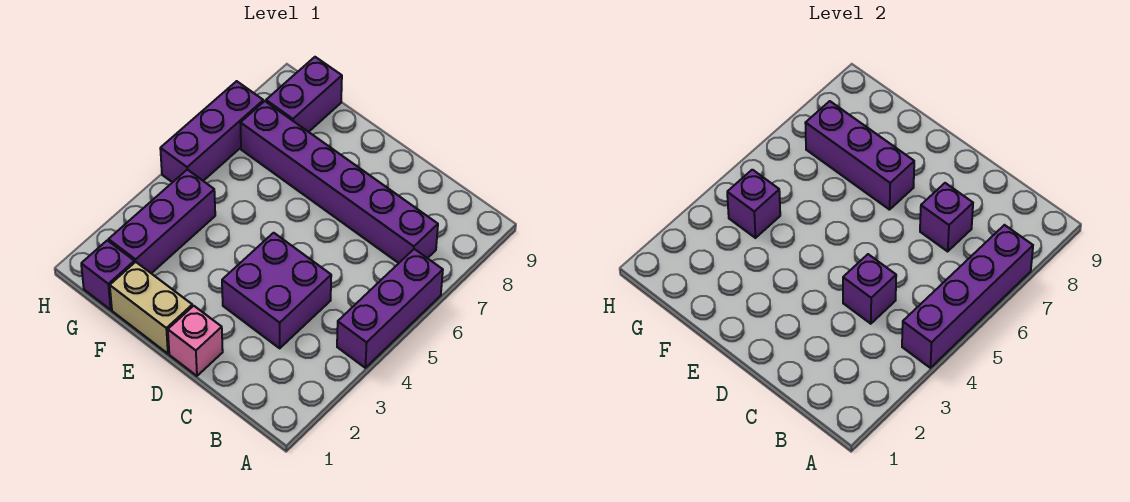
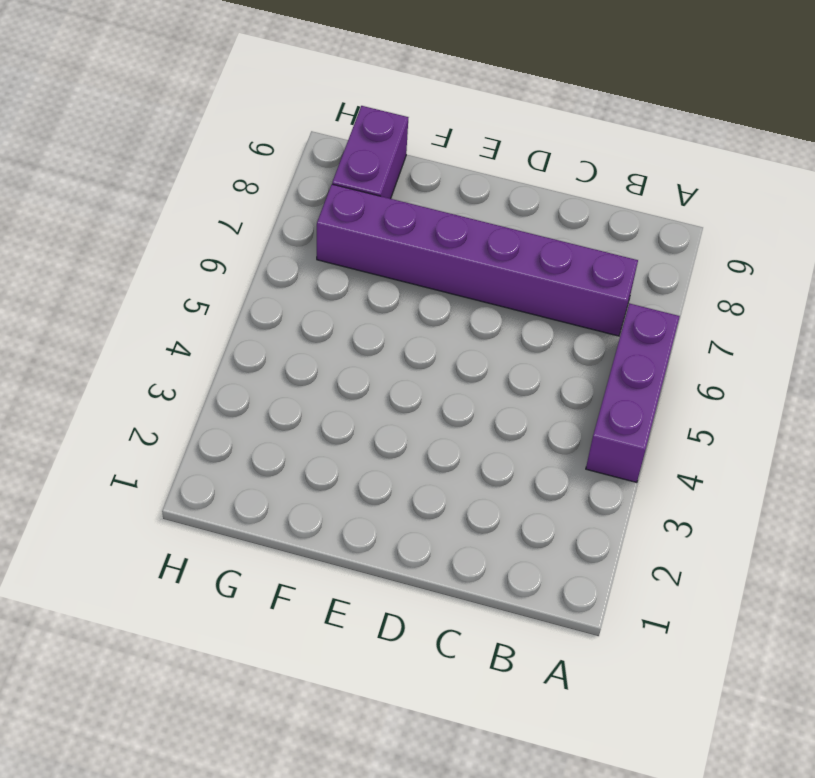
none -> purple 2x2 brick [222,233,331,348]
none -> pink 1x1 brick [168,306,223,376]
none -> tan 1x2 brick [110,262,192,354]

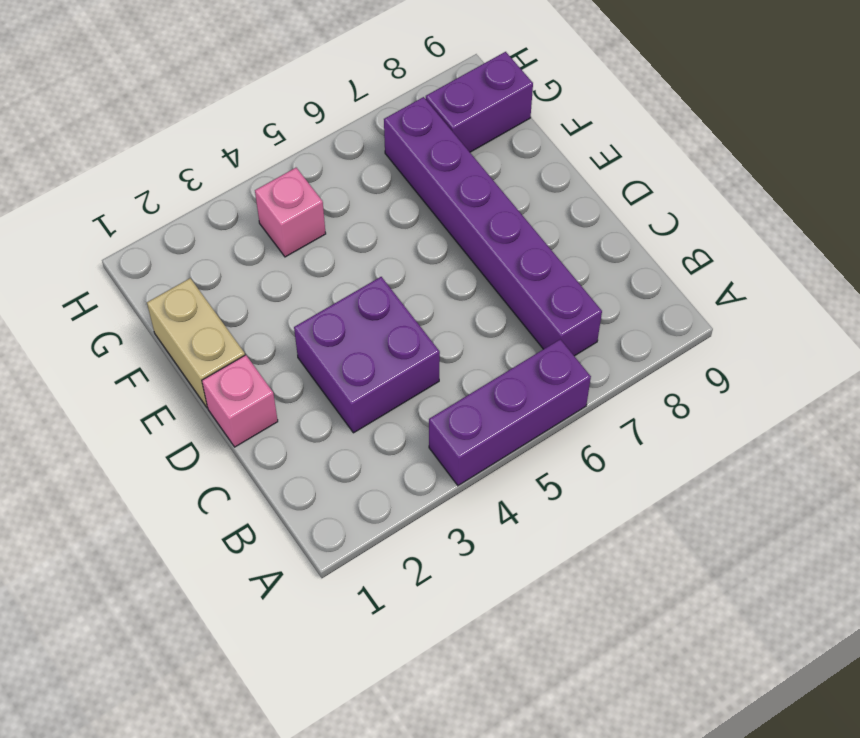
pink 1x1 brick [255,168,326,257] -> purple 1x3 brick [109,170,215,273]
none -> purple 1x1 brick [81,240,134,310]
none -> purple 1x3 brick [160,81,263,182]
none -> purple 1x4 brick [902,225,1033,368]

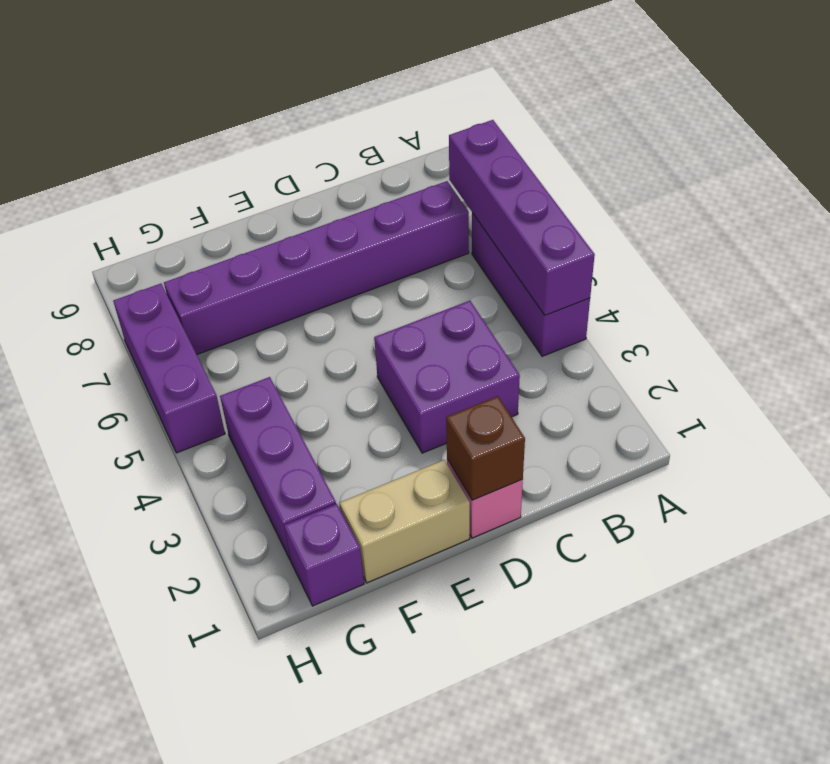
brown 1x1 brick [446,396,525,500] -> none
none -> purple 1x2 brick [266,57,342,132]
none -> purple 1x1 brick [843,254,896,324]
none -> purple 1x1 brick [920,183,973,251]

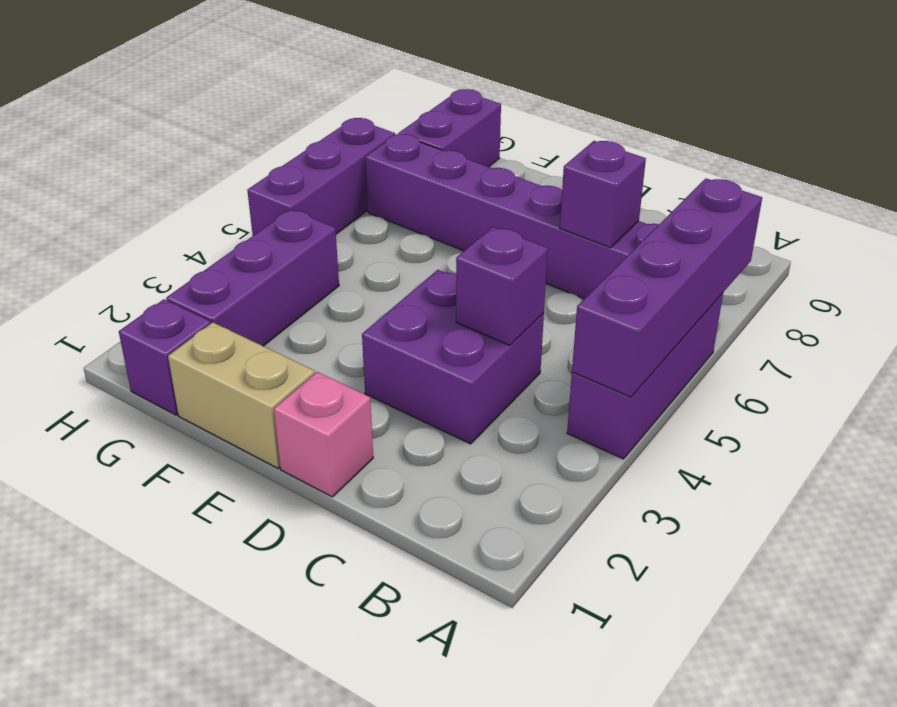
none -> purple 1x3 brick [805,101,914,210]
none -> purple 1x1 brick [727,170,780,238]

